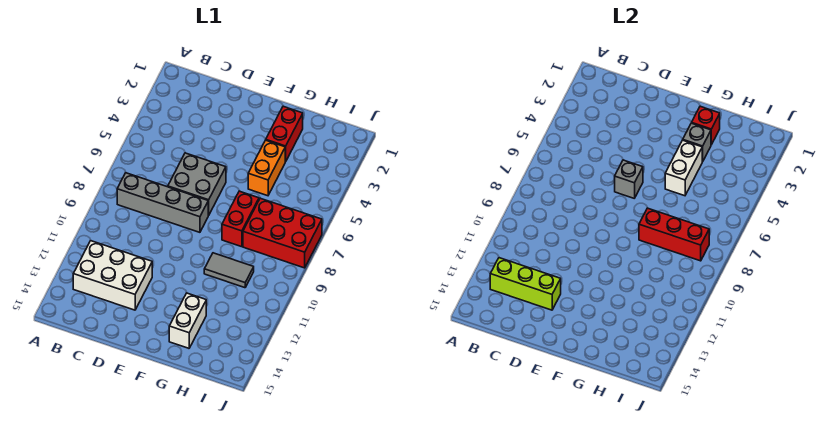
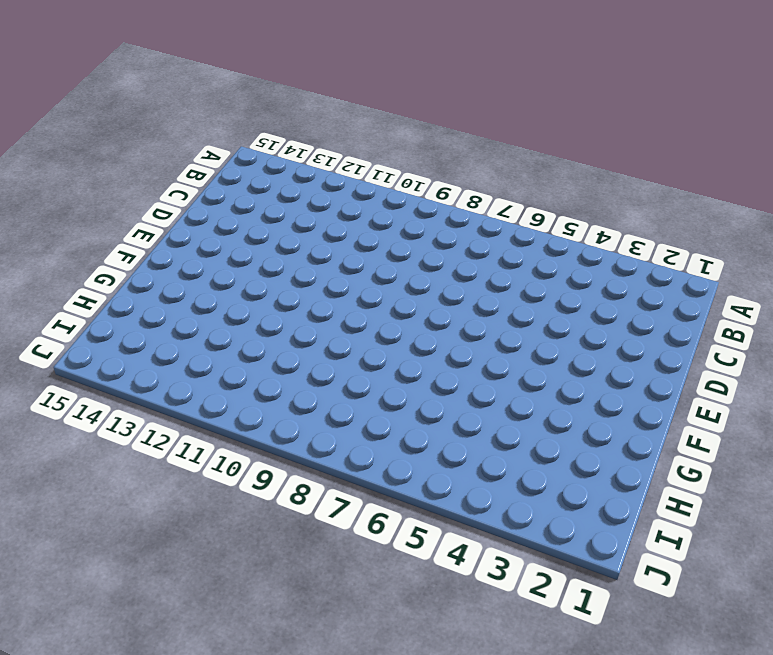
none -> grey 1x4 brick [117,173,209,232]
none -> white 2x3 brick [73,241,152,310]
none -> grey 2x2 brick [168,153,226,215]

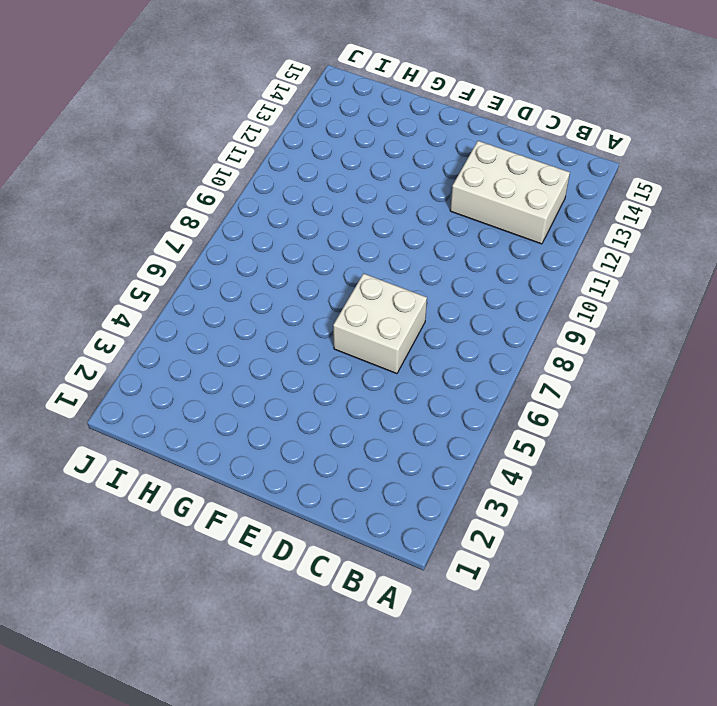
white 2x2 brick [333,274,427,374] -> grey 2x2 brick [168,153,226,215]
none -> grey 1x4 brick [117,173,209,232]
none -> red 1x2 brick [266,106,303,162]
none -> orange 1x2 brick [248,140,285,196]

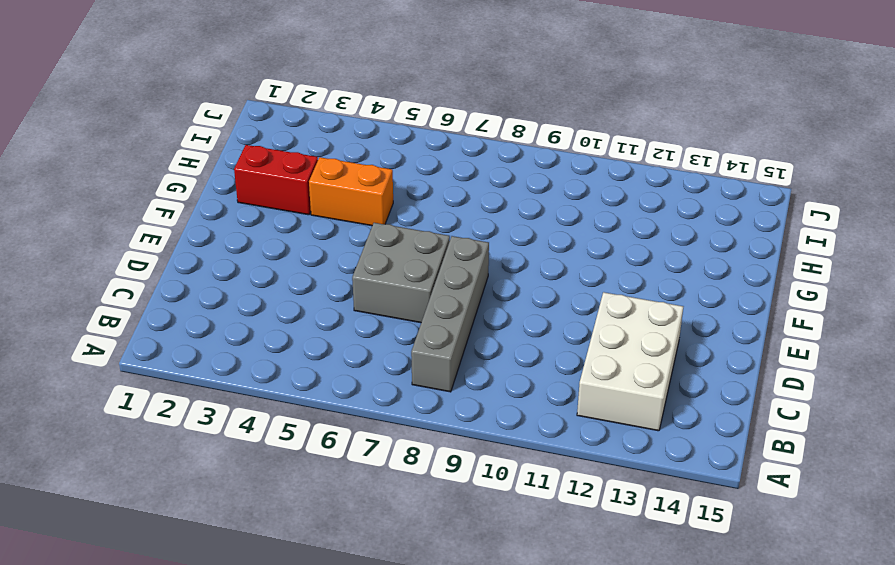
none -> red 1x2 brick [222,191,259,247]
none -> grey 1x2 tile [204,253,254,288]
none -> white 1x2 brick [169,293,206,348]

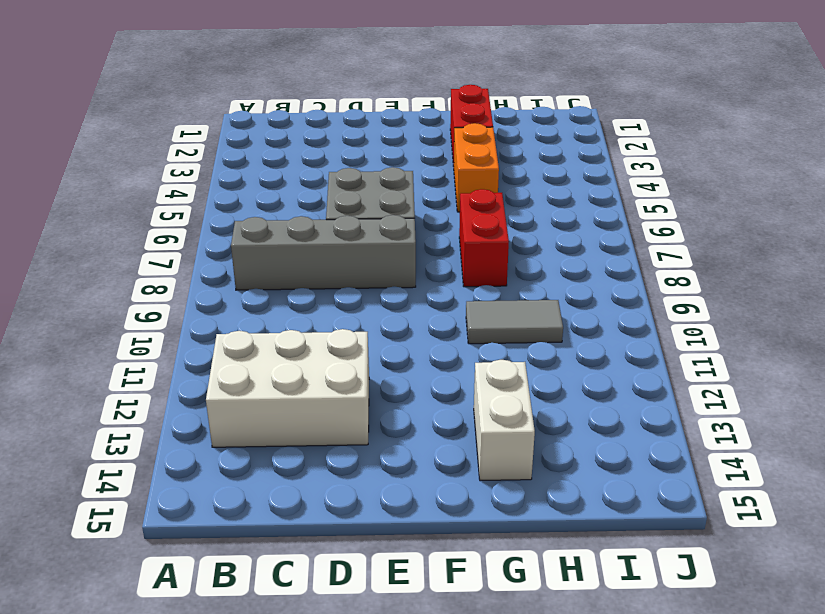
none -> red 2x3 brick [243,198,322,268]
none -> lime 1x3 brick [490,258,561,310]
none -> grey 1x1 brick [615,160,643,198]

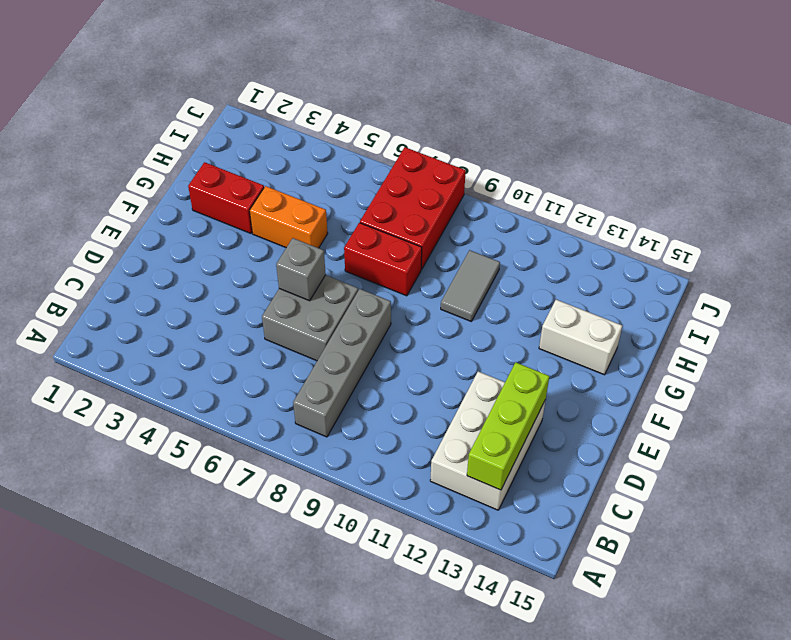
none -> red 1x1 brick [692,106,720,145]
none -> grey 1x1 brick [683,123,711,162]
none -> white 1x2 brick [665,140,702,196]

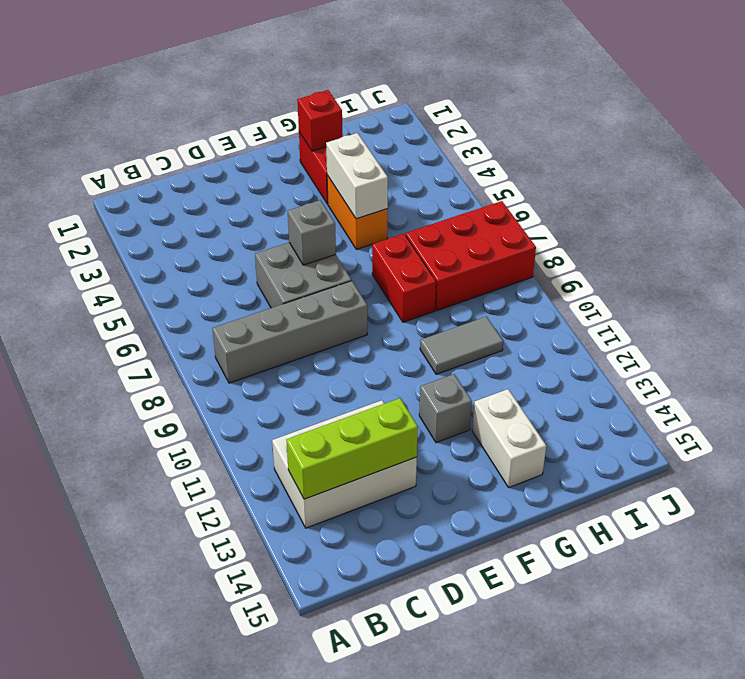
grey 1x1 brick [419,374,472,443] -> grey 1x1 brick moved to [683,123,711,162]
none -> red 1x3 brick [639,208,709,261]

